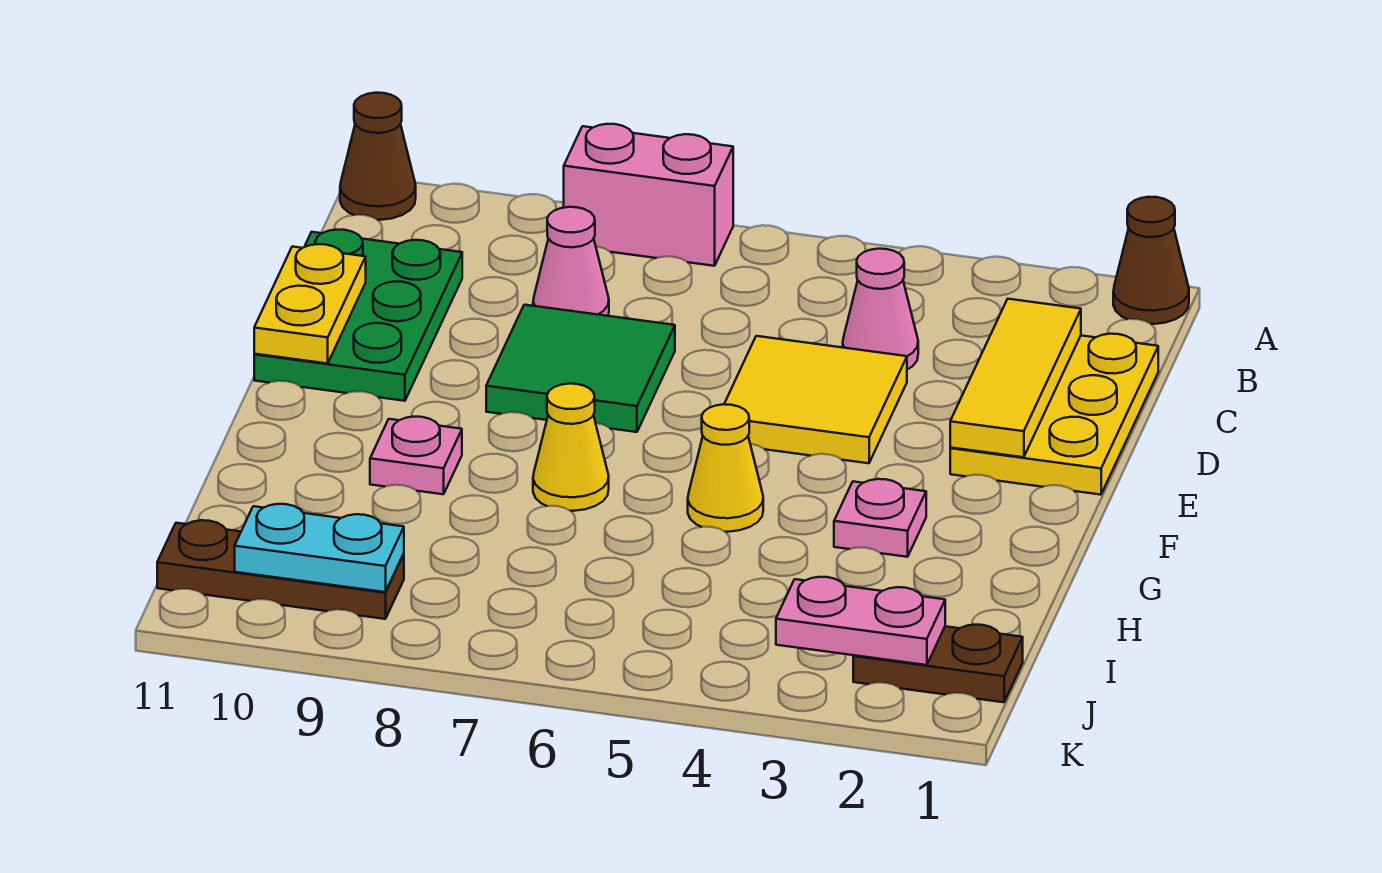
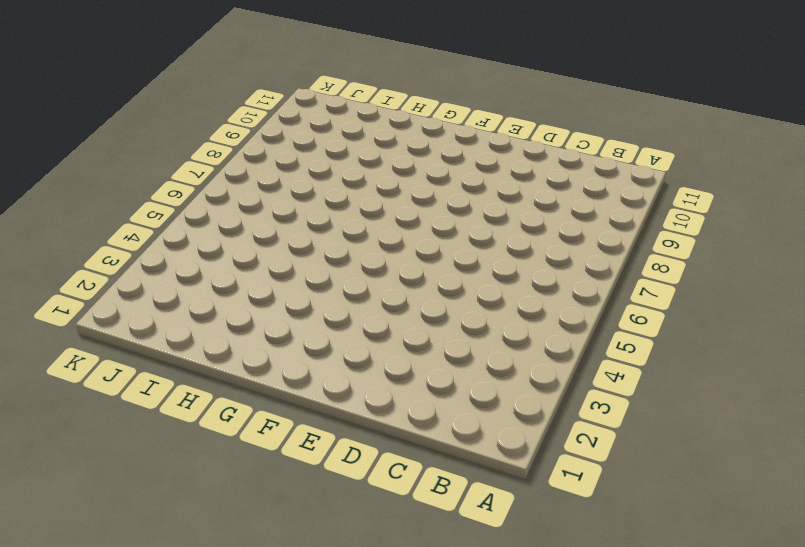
none -> brown 1x1 cone [1113,197,1189,324]
none -> pink 1x2 brick [564,124,733,266]
none -> brown 1x1 cone [340,93,416,220]

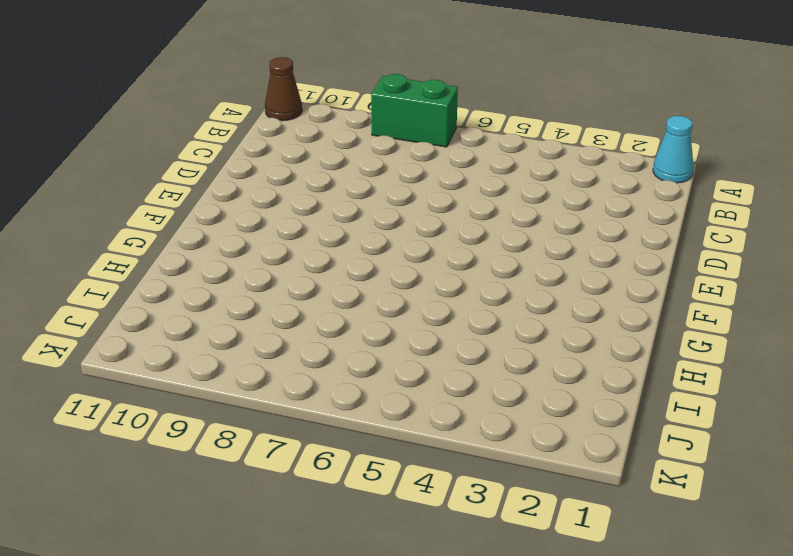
cyan 1x1 cone [653,116,694,183] -> brown 1x1 cone [1113,197,1189,324]
green 1x2 brick [371,74,458,147] -> pink 1x2 brick [564,124,733,266]
none -> yellow 2x3 plate [950,334,1158,495]
none -> pink 1x1 cone [843,249,918,370]
none -> pink 1x1 cone [533,207,609,316]

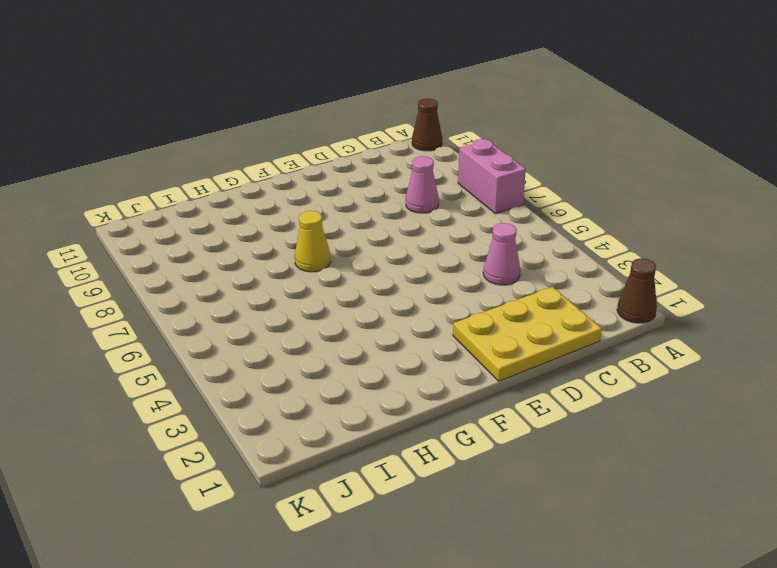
none -> green 2x3 plate [254,230,462,401]
none -> yellow 2x2 tile [724,336,907,463]
none -> green 2x2 tile [486,305,675,432]

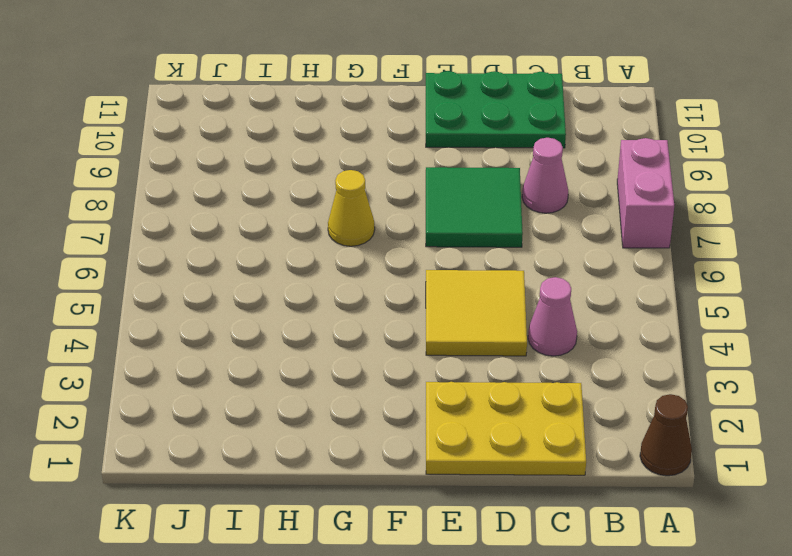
none -> brown 1x1 cone [340,93,416,220]
none -> pink 1x1 plate [834,479,926,557]
none -> yellow 1x1 cone [688,404,763,532]

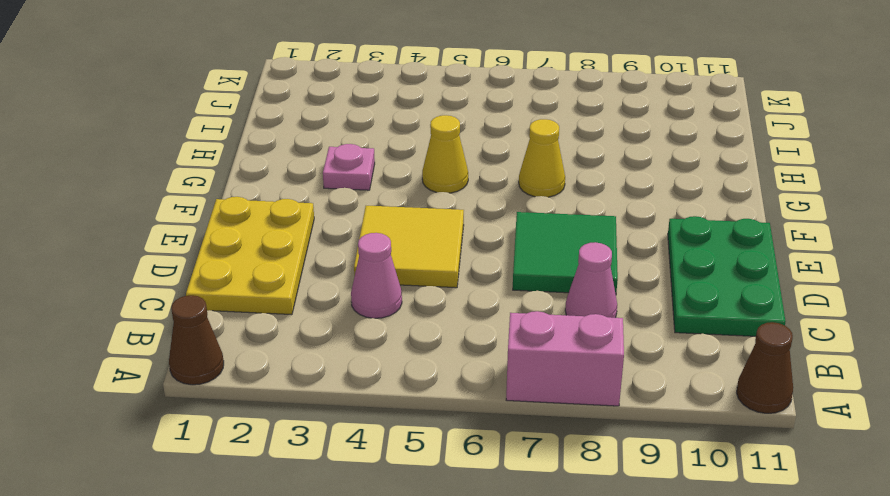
none -> pink 1x1 plate [370,417,462,494]
none -> brown 1x2 plate [853,625,1023,702]
none -> brown 1x3 plate [157,520,404,619]

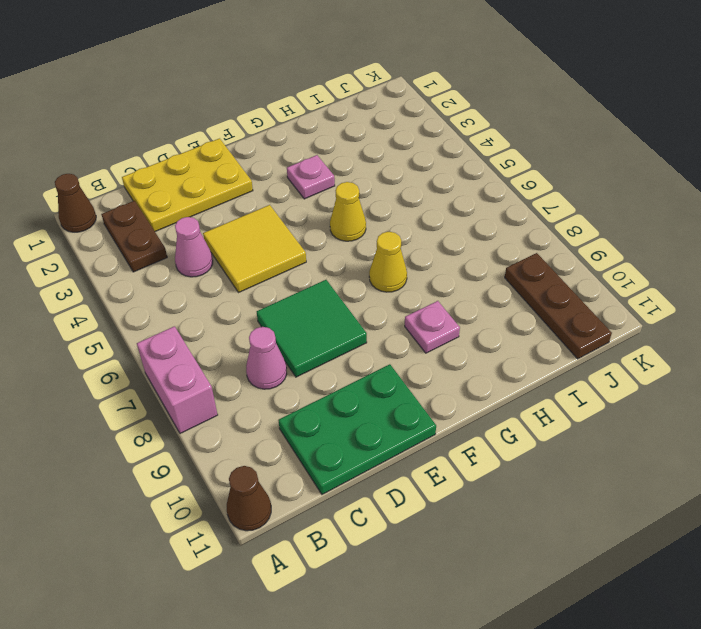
brown 1x2 plate [101,201,167,272] -> brown 1x2 plate moved to [853,625,1023,702]
none -> yellow 1x3 tile [950,299,1081,457]
none -> yellow 1x2 plate [254,244,366,364]
none -> pink 1x2 plate [776,577,945,665]

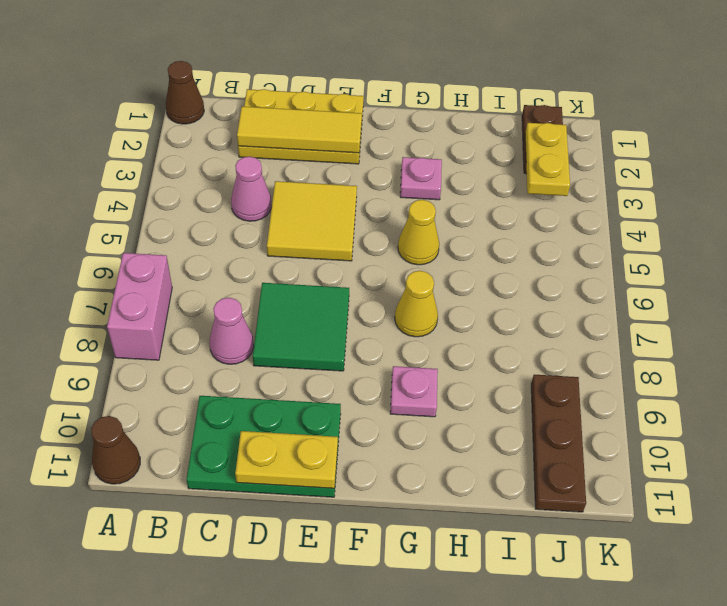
yellow 1x2 plate [525,123,570,196] -> pink 1x2 plate [776,577,945,665]
none -> cyan 1x2 plate [235,504,404,592]

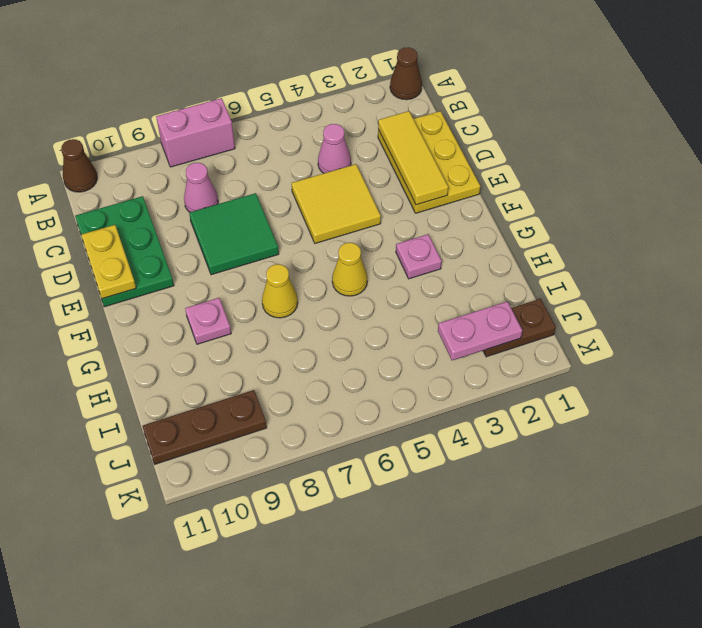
none -> cyan 1x2 plate [235,504,404,592]

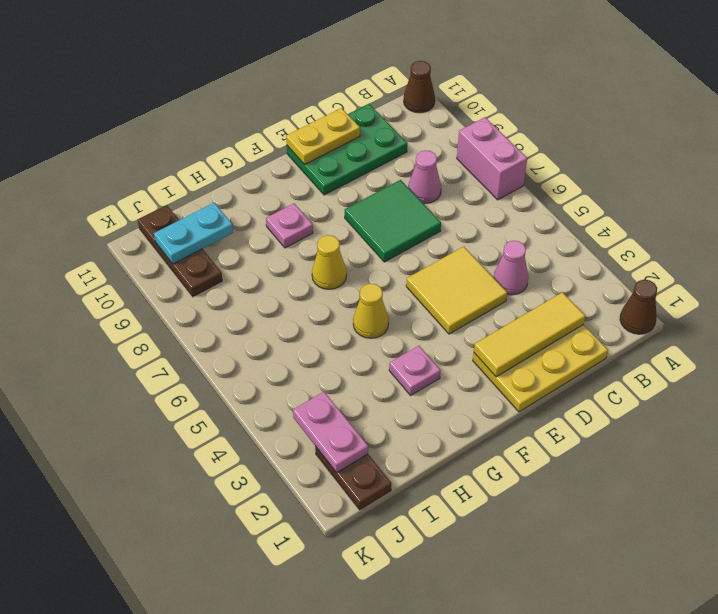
cyan 1x2 plate [154,203,233,264] -> cyan 1x2 plate turned to [235,504,404,592]

